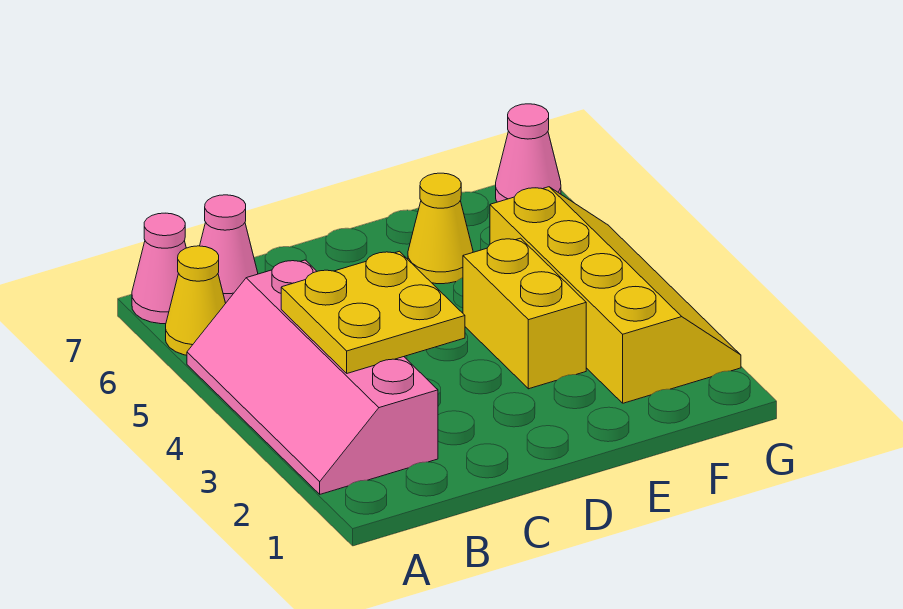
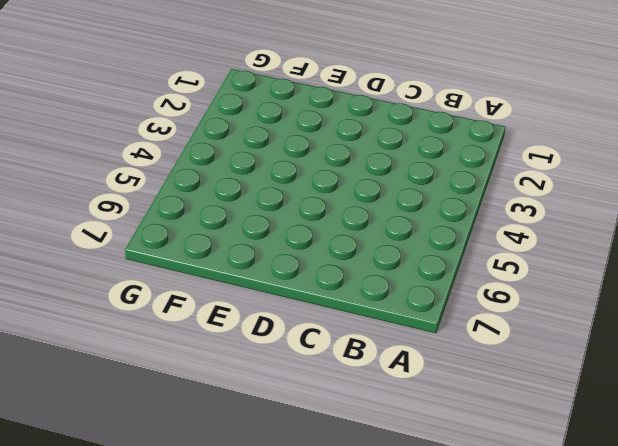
none -> pink 2x4 slope [187,260,438,494]
none -> yellow 1x1 cone [166,246,226,355]

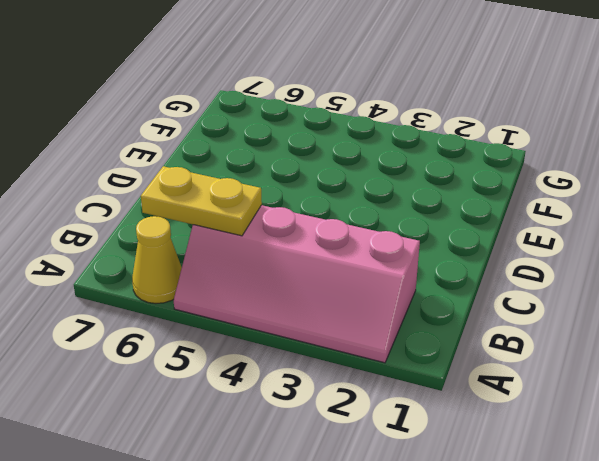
yellow 1x2 plate [141,166,262,236] -> none
none -> pink 1x1 cone [132,213,186,324]
none -> pink 1x1 cone [200,195,258,303]

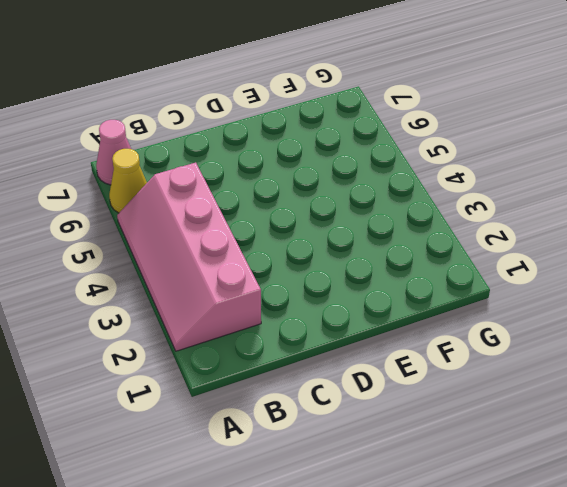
none -> pink 1x1 cone [200,195,258,303]
none -> yellow 1x2 brick [463,238,586,389]

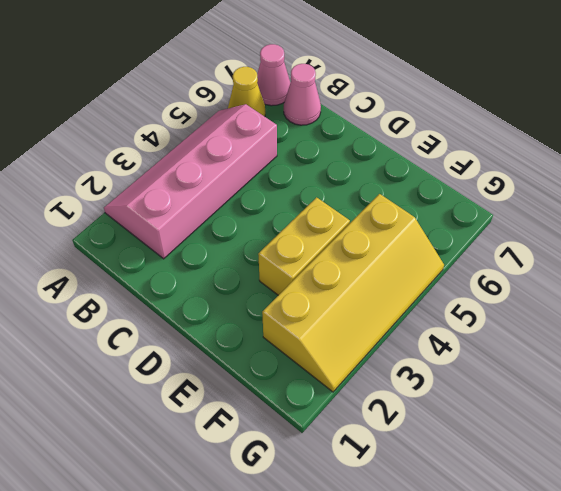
none -> yellow 1x1 cone [408,173,473,284]
none -> pink 1x1 cone [496,104,561,202]

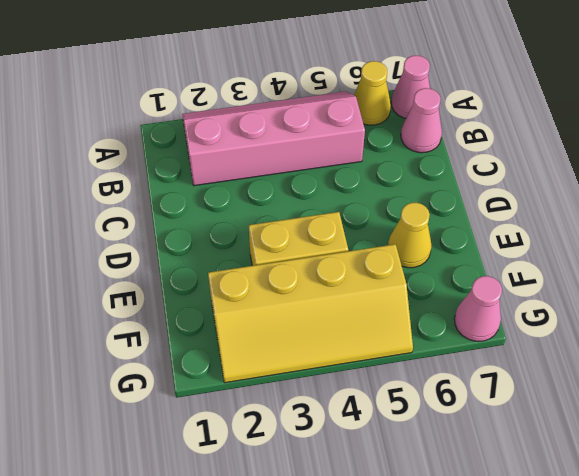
none -> yellow 2x2 plate [281,251,465,373]

